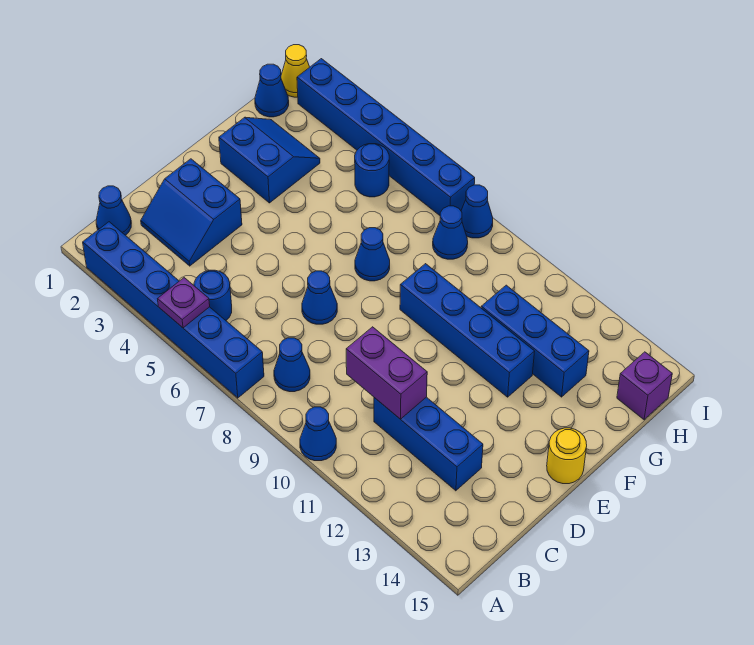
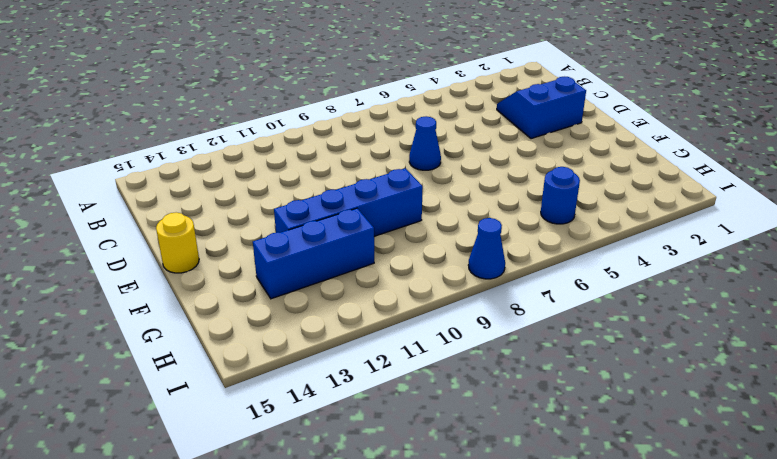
none -> blue 1x6 brick [83,222,264,398]
none -> blue 1x1 cone [300,407,336,461]
none -> blue 1x1 cone [96,186,131,235]

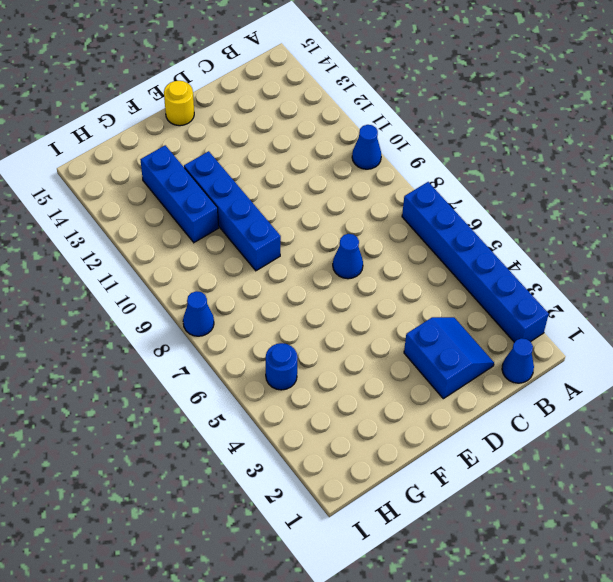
none -> blue 1x1 round brick [194,270,232,320]
none -> blue 1x1 cone [274,338,310,392]
none -> blue 1x3 brick [374,397,483,491]

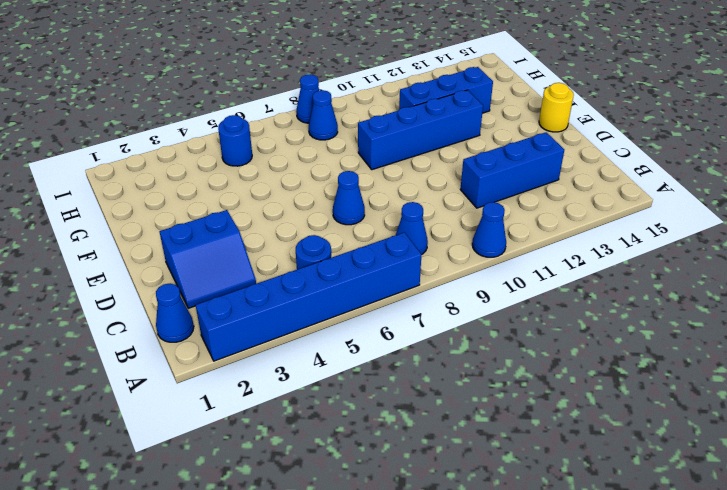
none -> blue 2x2 slope [219,117,320,203]
none -> blue 1x1 cone [355,228,390,281]
none -> blue 1x1 cone [255,64,289,117]

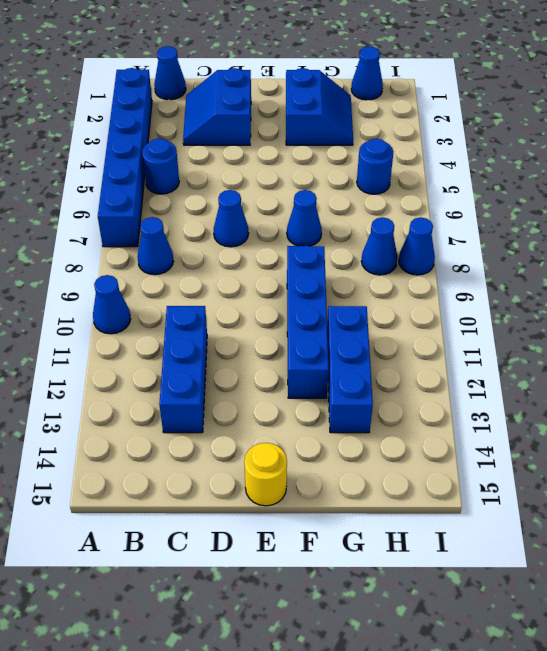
none -> purple 1x1 brick [617,352,672,420]
none -> yellow 1x1 cone [281,45,309,97]
none -> blue 1x6 brick [297,59,475,215]

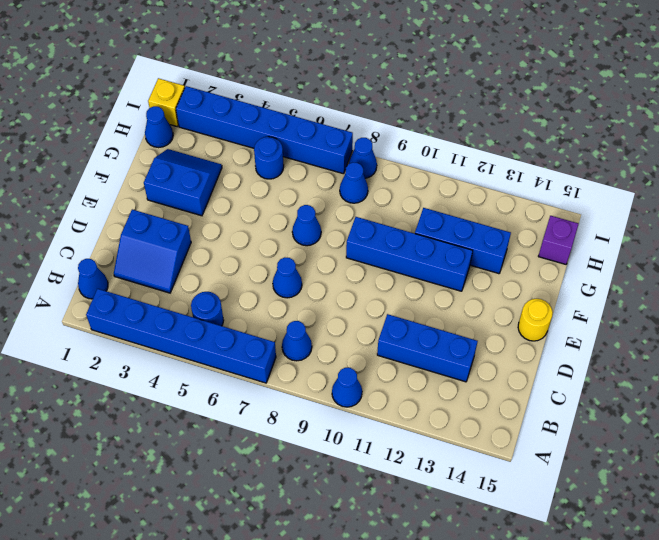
yellow 1x1 brick [148,78,185,127] -> yellow 1x1 cone [281,45,309,97]
none -> purple 1x1 plate [158,278,210,328]
none -> purple 1x2 brick [346,327,427,419]

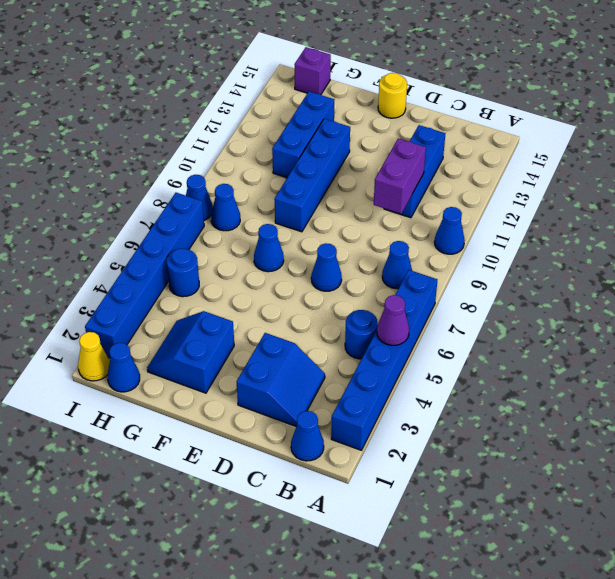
purple 1x1 cone [377,295,409,345] -> purple 1x1 plate [158,278,210,328]

